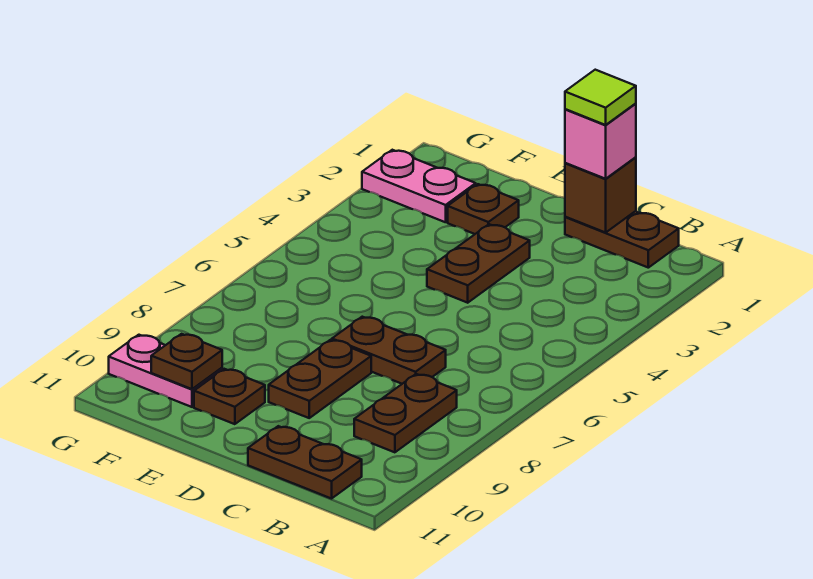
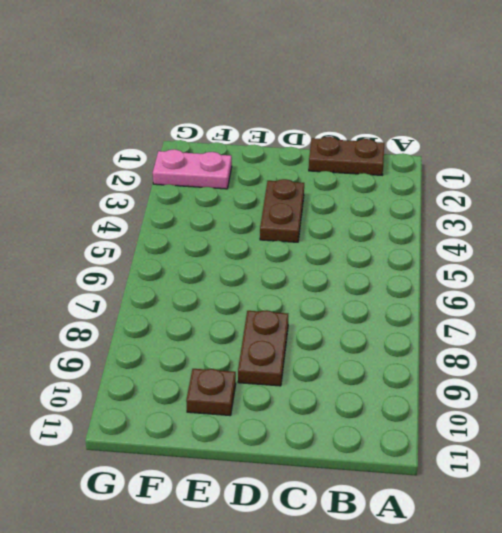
none -> brown 1x2 plate [354,374,457,452]
none -> brown 1x2 plate [248,426,362,499]
none -> brown 1x2 plate [332,317,446,384]

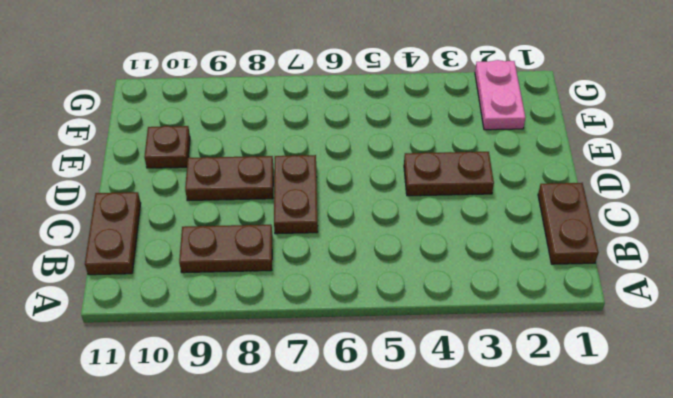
none -> brown 1x1 plate [448,184,519,234]
none -> pink 1x2 plate [109,335,222,407]
none -> brown 1x1 brick [565,157,636,233]

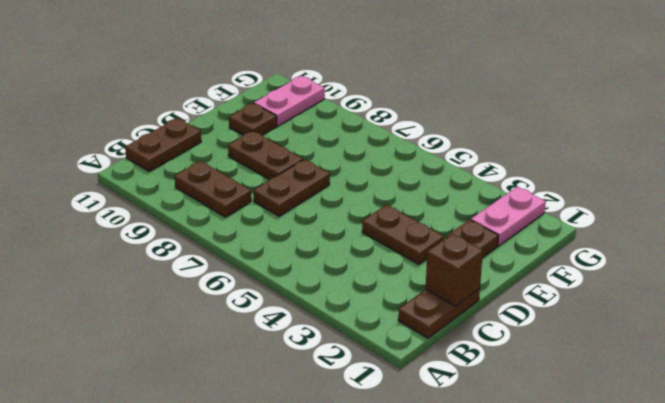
none -> brown 1x1 plate [151,334,222,389]
none -> pink 1x1 brick [565,104,636,179]
none -> lime 1x1 tile [565,70,636,125]

